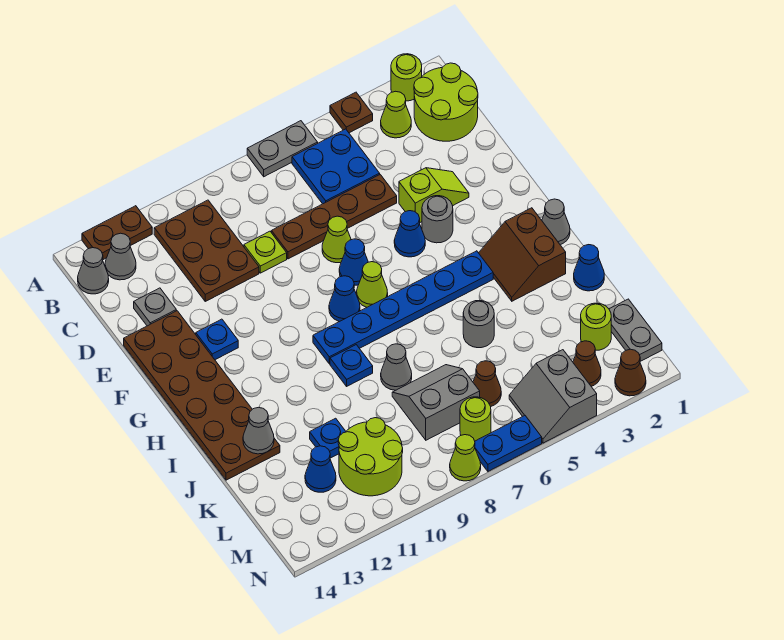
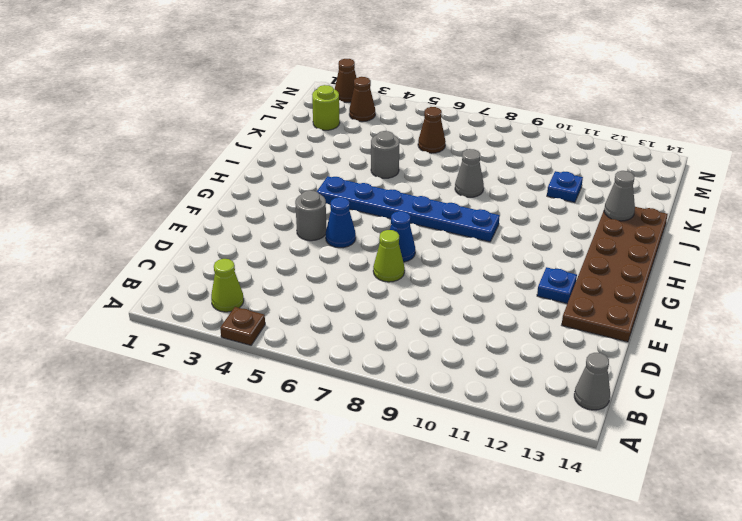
none -> lime 1x1 round brick [391,54,422,101]
none -> grey 1x2 plate [247,121,318,177]
none -> brown 1x2 plate [82,206,152,260]
none -> lime 2x2 round brick [414,63,478,141]

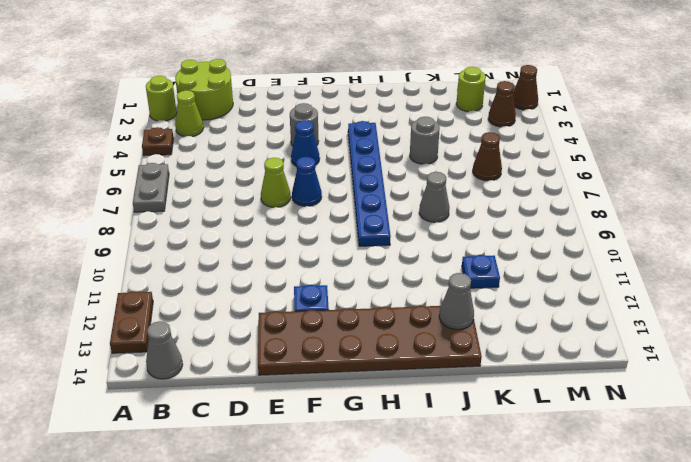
none -> blue 2x2 plate [292,129,380,204]
none -> brown 2x3 plate [154,200,259,301]
none -> grey 1x1 cone [105,233,136,280]
none -> brown 1x4 plate [272,175,397,259]

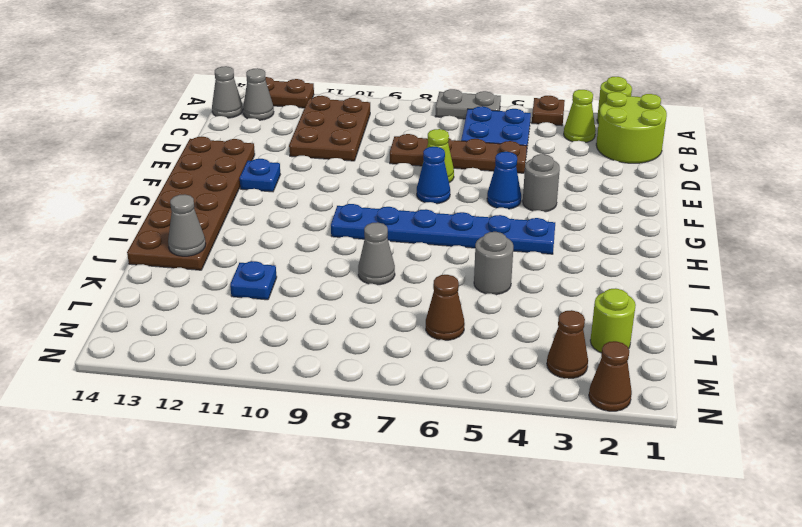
none -> lime 1x1 plate [244,231,287,273]
none -> grey 1x1 plate [134,288,176,326]
none -> lime 1x2 slope [399,168,469,222]
none -> lime 1x1 cone [357,262,388,307]

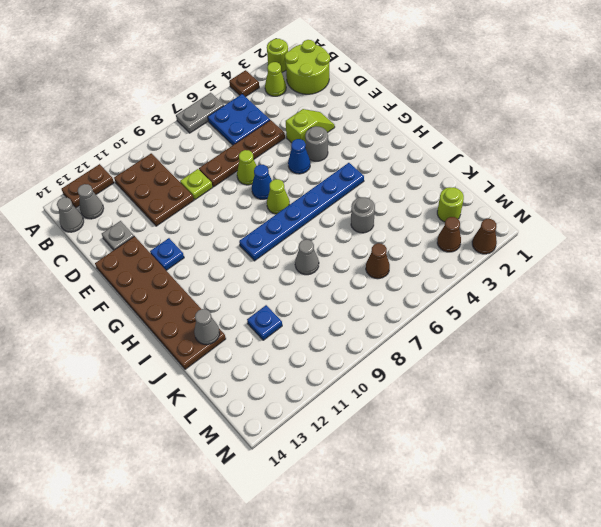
none -> blue 1x1 cone [329,276,360,322]
none -> grey 1x1 cone [542,199,570,245]
none -> brown 2x2 slope [479,208,566,301]
none -> blue 1x1 plate [330,345,373,386]

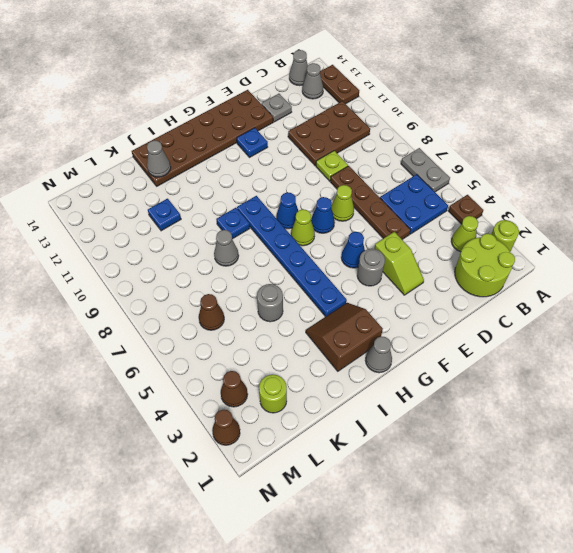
none -> blue 1x1 cone [574,245,604,291]
none -> grey 2x2 slope [392,365,480,440]
none -> grey 1x2 plate [609,299,662,361]
none -> lime 2x2 round brick [338,418,403,496]

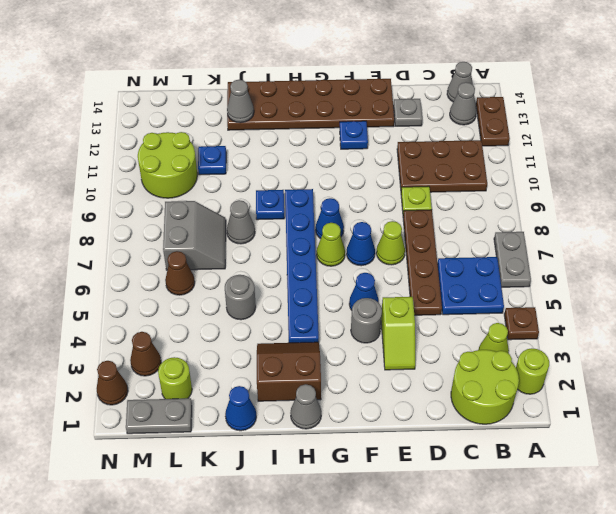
none -> blue 1x1 cone [305,446,336,492]
none -> grey 2x2 slope [509,350,597,443]
none -> lime 1x1 round brick [460,397,491,441]
none -> blue 1x2 plate [475,416,542,471]

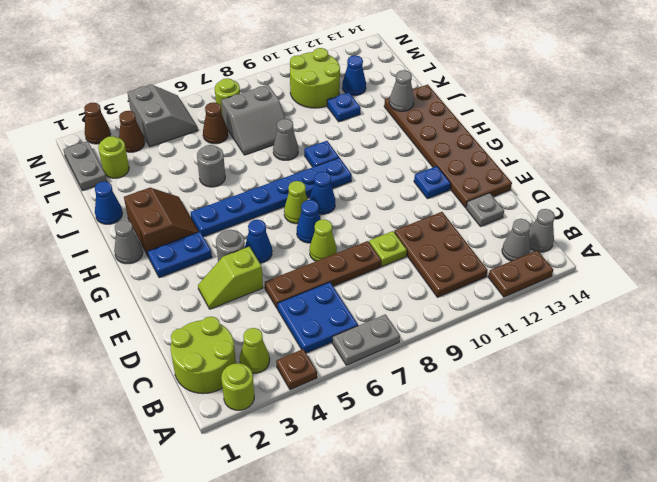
blue 1x2 plate [147,232,212,278] -> blue 1x2 plate moved to [475,416,542,471]
none -> lime 1x1 cone [450,435,481,481]

